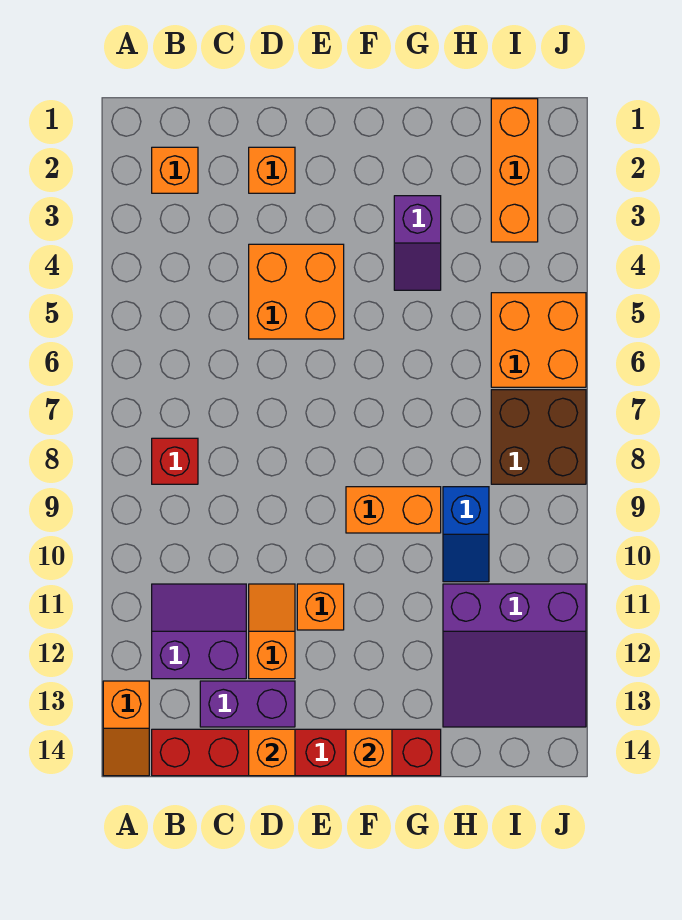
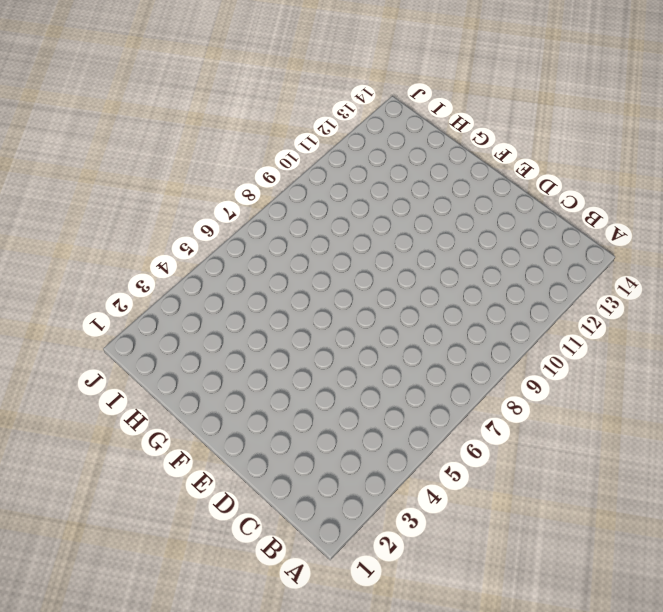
none -> orange 1x2 slope [103,681,149,776]
none -> orange 1x1 brick [152,147,198,193]
none -> red 1x1 brick [152,438,198,484]

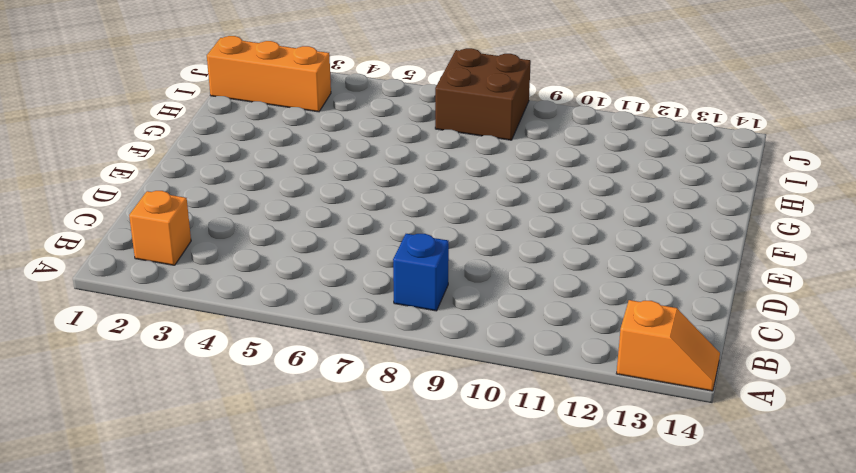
blue 1x1 brick [393,234,449,311] -> red 1x1 brick [152,438,198,484]
none -> purple 2x2 slope [152,584,246,679]
none -> red 1x6 brick [152,729,441,776]
none -> purple 1x2 brick [200,681,295,727]

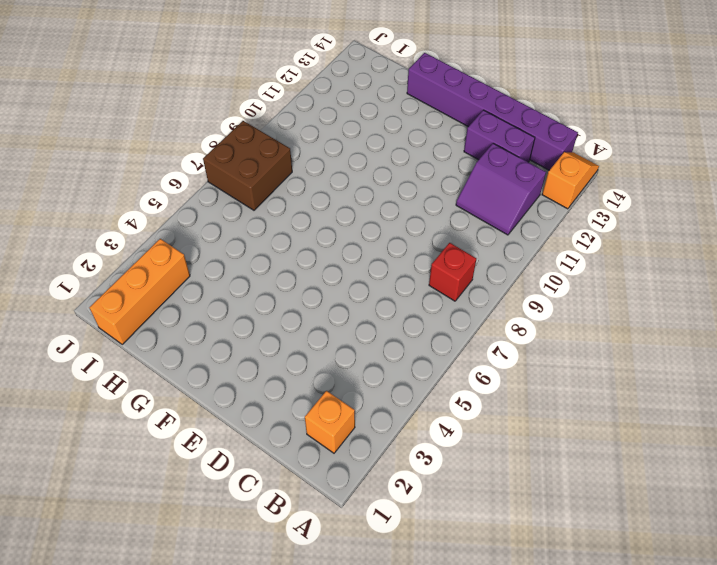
purple 1x6 brick [407,53,578,170] -> red 1x6 brick [152,729,441,776]
none -> orange 1x1 brick [249,147,295,193]
none -> orange 2x2 brick [249,244,344,339]
none -> orange 1x2 slope [249,584,295,679]

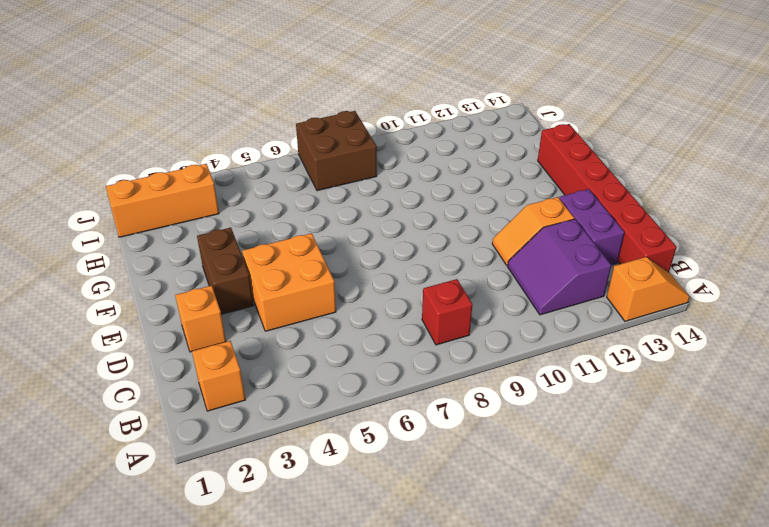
brown 1x2 brick [197,228,254,314] -> none
none -> orange 1x1 brick [297,584,344,630]
none -> orange 1x2 brick [346,487,441,533]
none -> purple 1x2 slope [394,196,441,290]

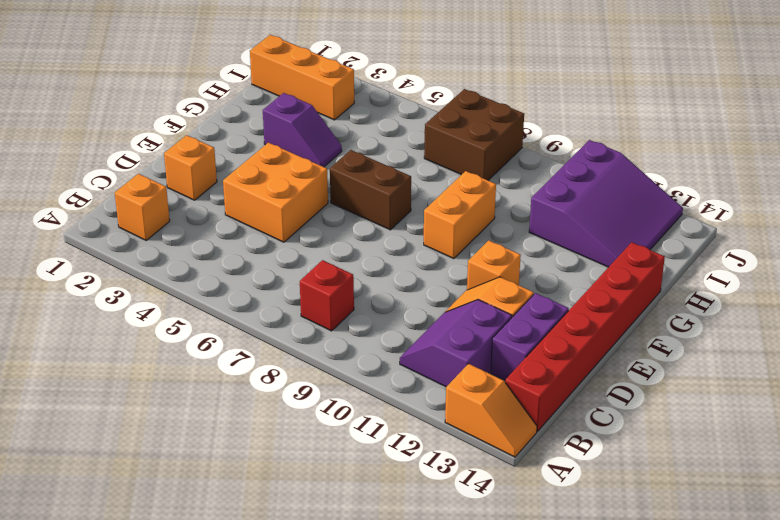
brown 1x2 brick [330,150,411,230] -> none
none -> blue 1x2 slope [443,487,489,582]
none -> orange 2x2 brick [491,293,586,387]
none -> orange 1x1 brick [249,729,295,776]

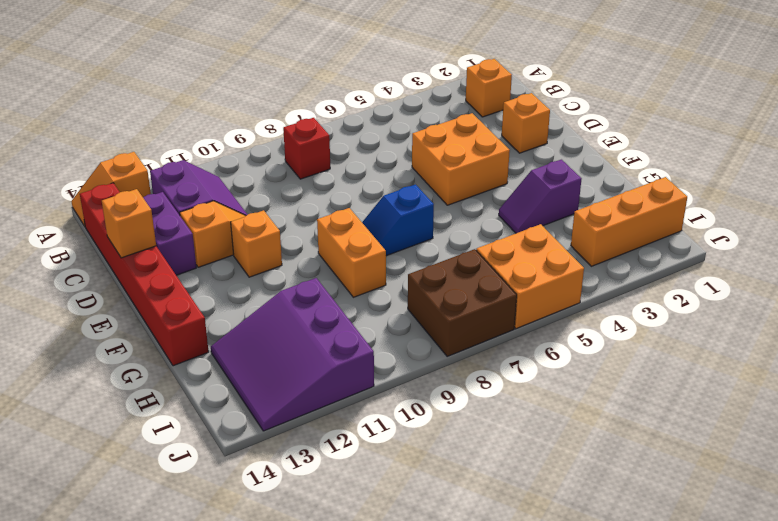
blue 1x2 slope [362,185,434,256] -> blue 1x2 slope moved to [443,487,489,582]
none -> orange 1x1 brick [346,729,392,776]

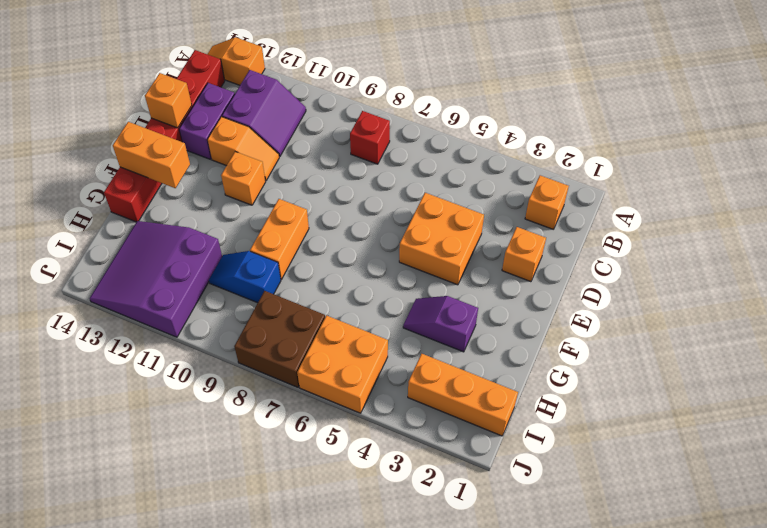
orange 1x2 brick [113,122,190,188] -> orange 1x1 brick [346,729,392,776]

